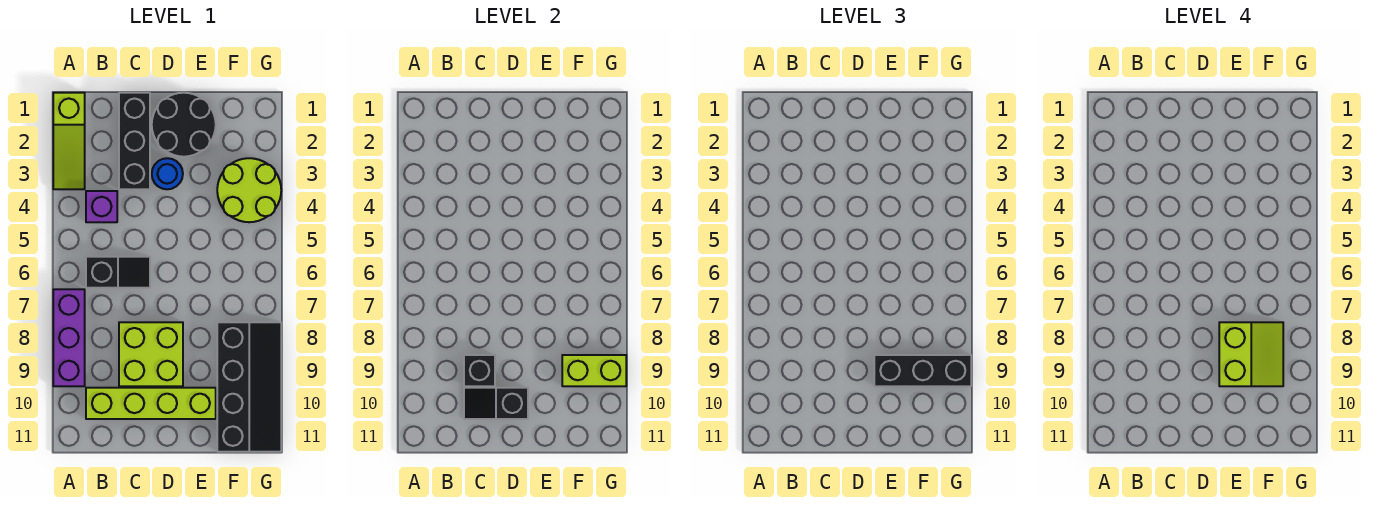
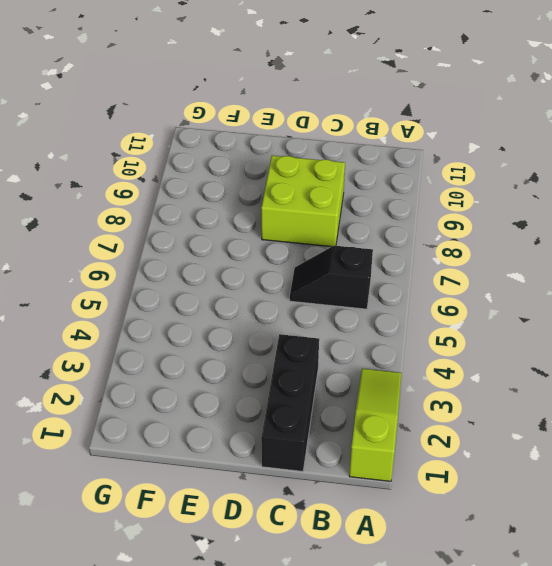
none -> purple 1x3 brick [53,289,85,386]
none -> purple 1x1 brick [86,191,117,222]
none -> lime 1x4 brick [86,388,216,419]

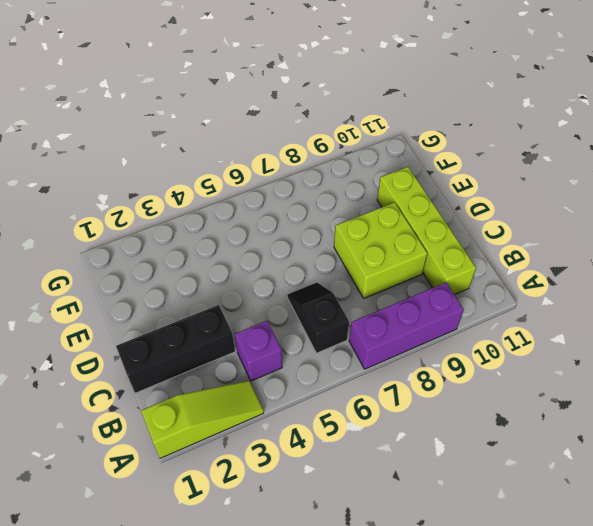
none -> black 2x2 round brick [152,93,216,157]
none -> blue 1x1 round brick [152,158,183,189]
none -> lime 2x2 round brick [217,158,281,222]

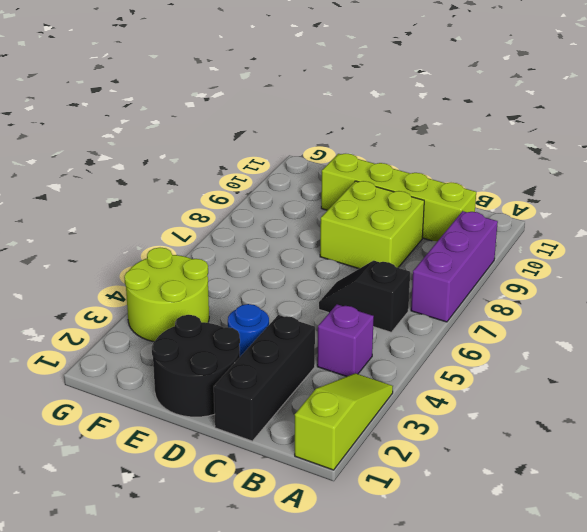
none -> black 2x4 slope [217,322,281,452]
none -> black 1x1 brick [464,355,495,386]
none -> black 1x2 slope [464,388,528,419]

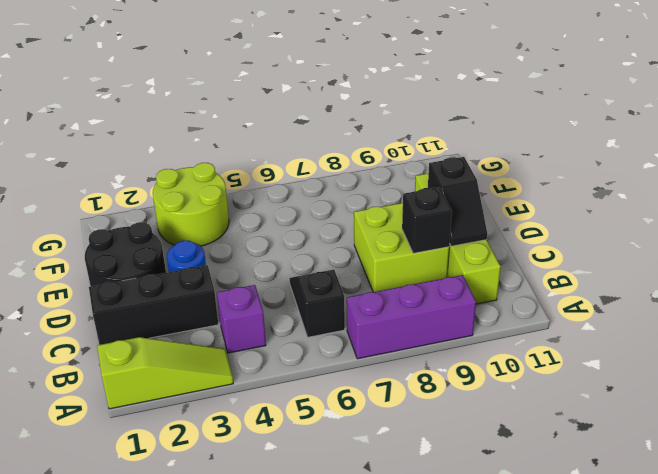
none -> black 2x4 slope [217,322,281,452]
none -> lime 1x2 brick [562,355,626,386]
none -> black 1x3 brick [874,355,971,386]

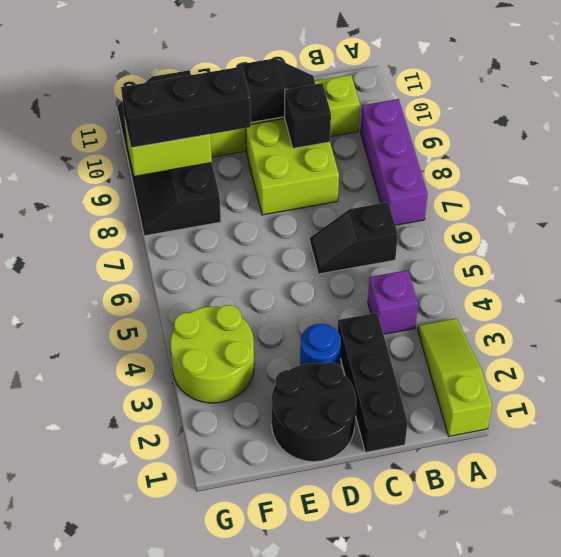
none -> lime 2x2 slope [1219,322,1283,386]

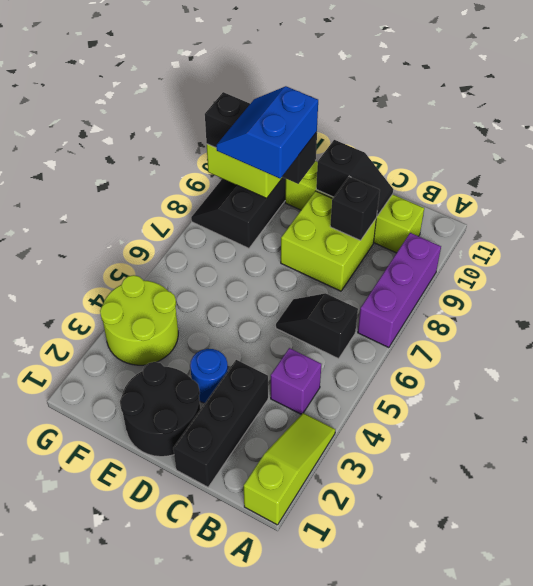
blue 2x2 slope [216,86,318,178] -> lime 2x2 slope [1219,322,1283,386]

